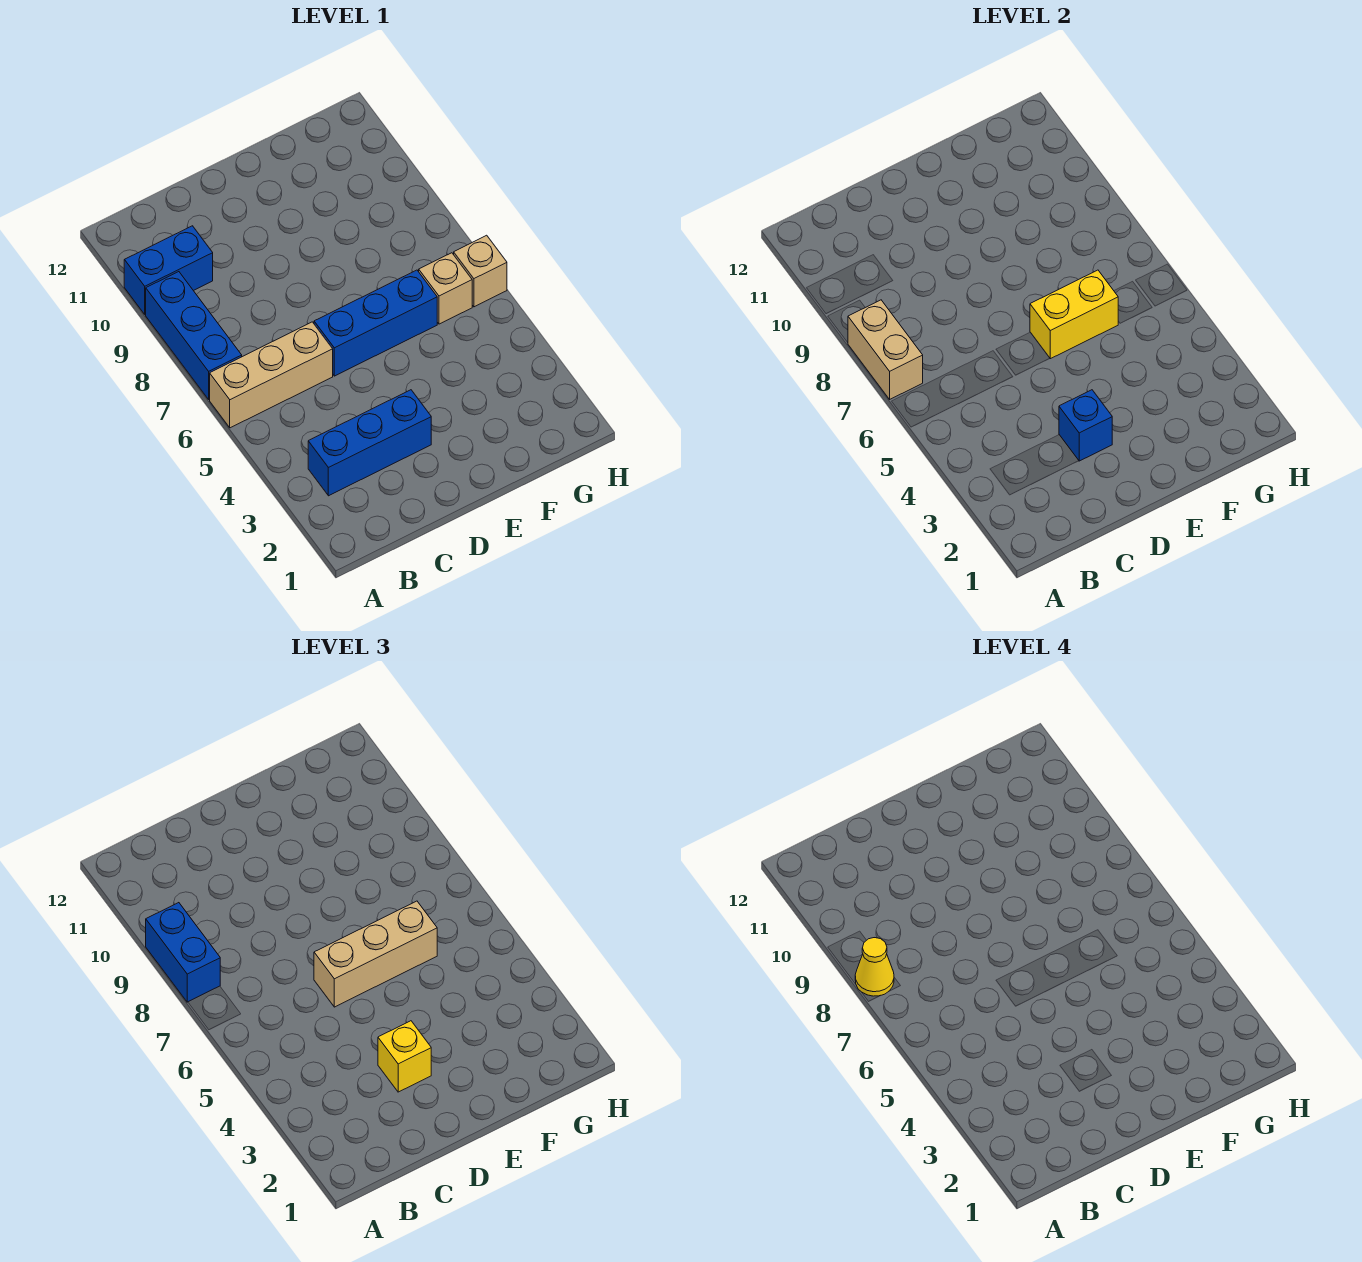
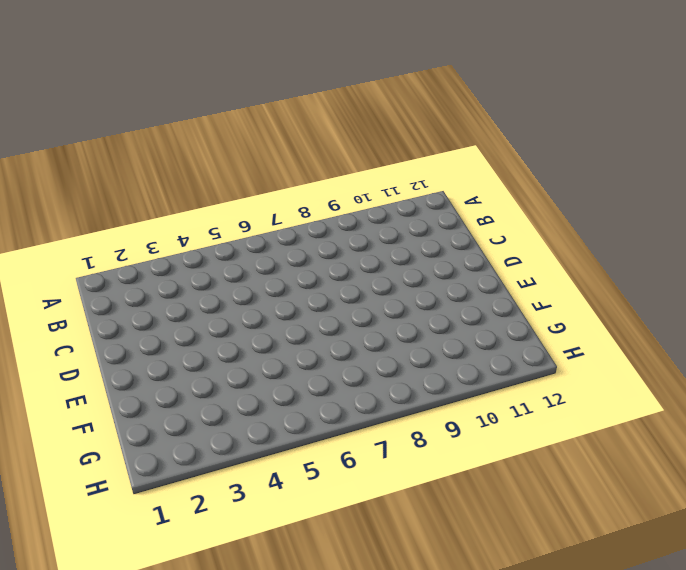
none -> tan 1x3 brick [210,322,333,428]
none -> blue 1x3 brick [146,272,242,399]
none -> blue 1x2 brick [124,226,213,314]

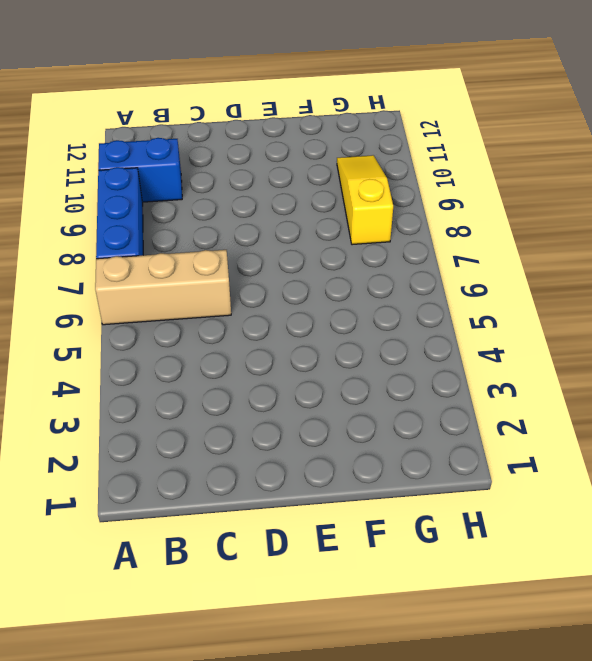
yellow 1x3 slope [337,155,393,245] -> none
none -> blue 1x3 brick [308,390,431,496]
none -> blue 1x3 brick [314,270,437,376]
none -> tan 1x1 brick [419,253,472,324]

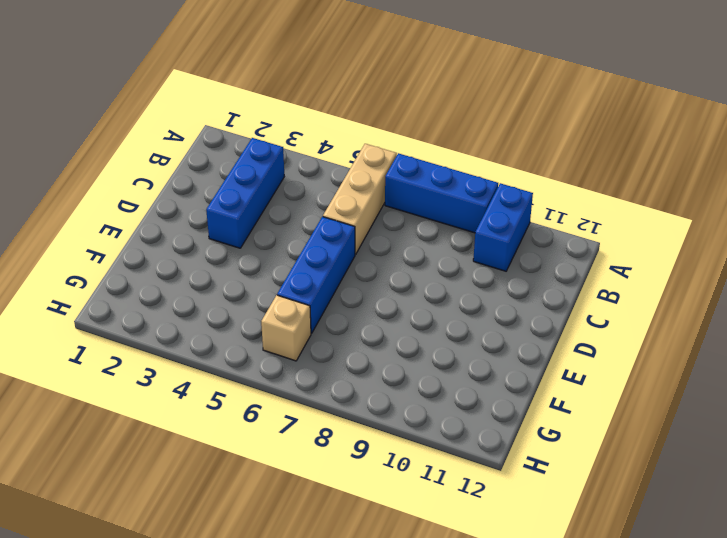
none -> tan 1x1 brick [454,235,507,307]
none -> tan 1x2 brick [848,300,923,399]
none -> blue 1x1 brick [1059,390,1112,461]

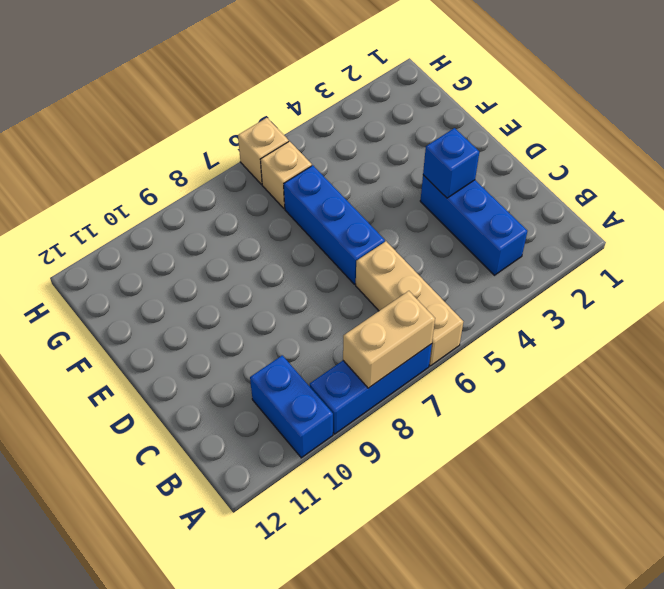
none -> yellow 1x2 brick [1030,270,1118,359]
none -> blue 1x2 brick [146,903,220,1002]
none -> yellow 1x1 brick [378,1021,431,1092]

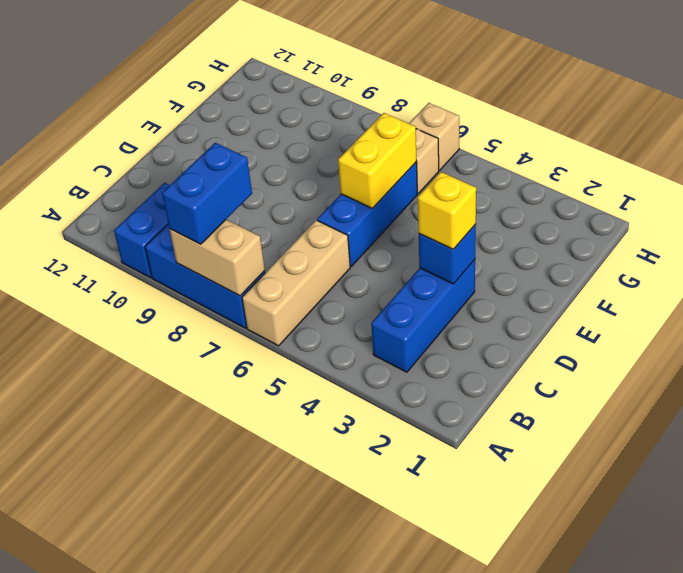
blue 1x2 brick [162,143,252,244] -> blue 1x2 brick turned to [146,903,220,1002]
none -> tan 1x3 brick [314,901,437,1007]
none -> yellow 1x1 cone [855,938,894,996]

